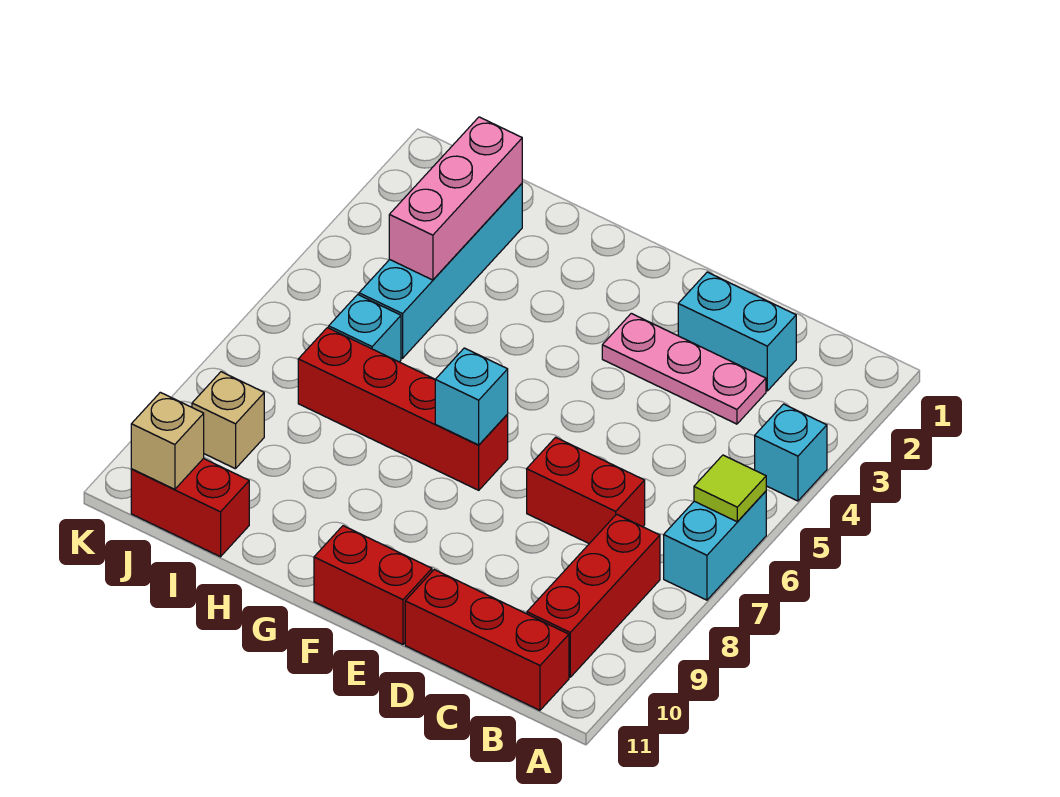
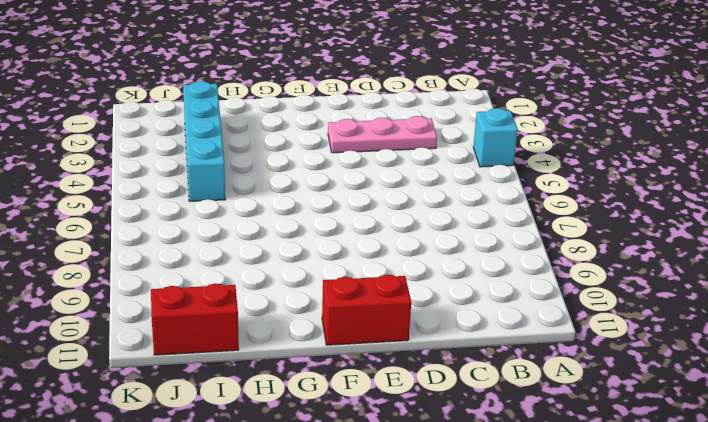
none -> cyan 1x2 brick [664,491,766,600]
none -> red 1x3 brick [527,514,660,677]
none -> red 1x3 brick [405,570,569,710]

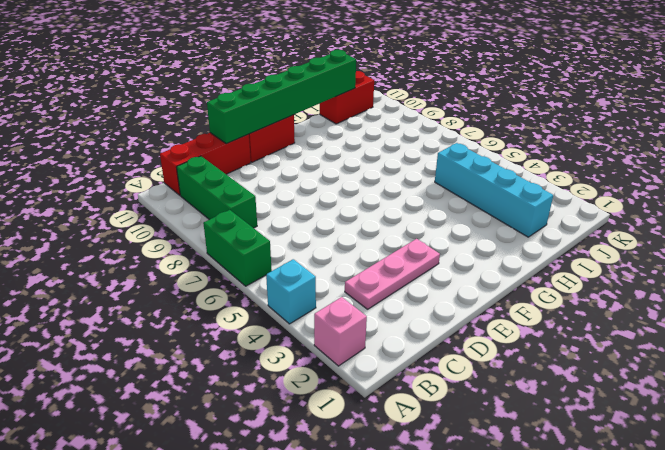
pink 1x1 brick [314,297,367,366] -> none
green 1x2 brick [203,210,272,286] -> cyan 1x2 brick [664,491,766,600]
green 1x3 brick [177,156,257,228] -> red 1x3 brick [527,514,660,677]
green 1x6 brick [207,50,356,144] -> none
none -> cyan 1x2 brick [678,272,796,391]
none -> red 1x2 brick [527,437,645,544]
none -> red 1x4 brick [298,328,508,490]

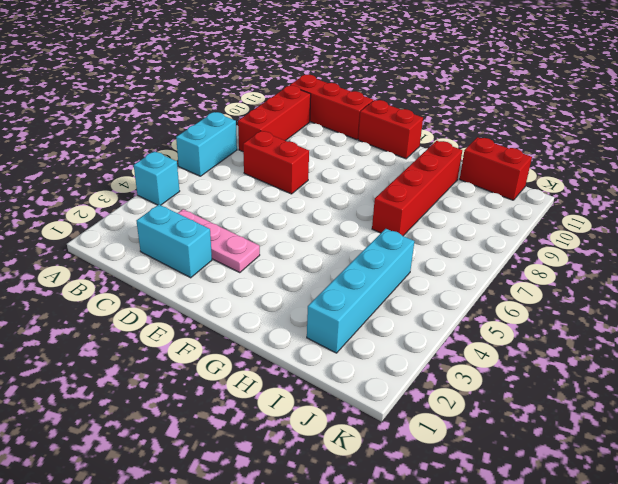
red 1x4 brick [372,141,462,236] -> red 1x4 brick turned to [298,328,508,490]
none -> cyan 1x1 brick [329,295,401,362]
none -> tan 1x1 brick [192,372,264,469]
none -> lime 1x1 tile [694,455,766,522]

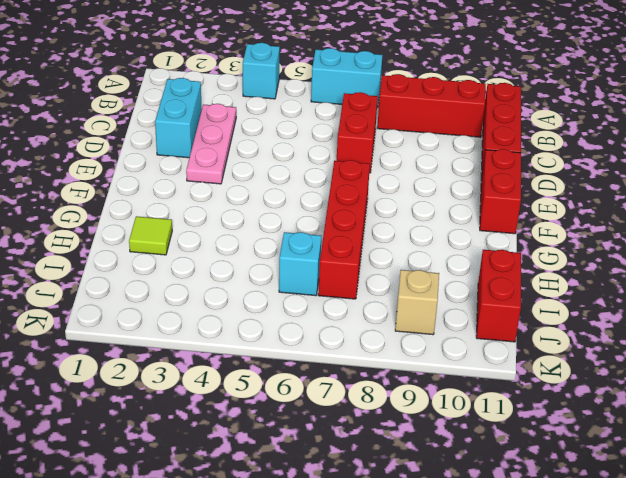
lime 1x1 tile [129,216,172,255] -> lime 1x1 tile moved to [694,455,766,522]
none -> cyan 1x4 brick [359,184,522,358]
none -> cyan 1x1 brick [435,348,508,445]
none -> pink 1x3 brick [389,117,522,280]

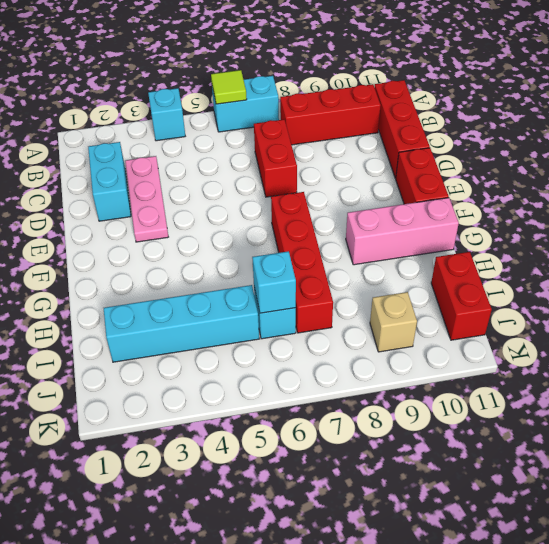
pink 1x3 brick [346,198,459,265] -> pink 1x3 brick moved to [389,117,522,280]
cyan 1x1 brick [252,251,296,313] -> cyan 1x1 brick moved to [435,348,508,445]
none -> tan 1x1 brick [131,392,204,489]

